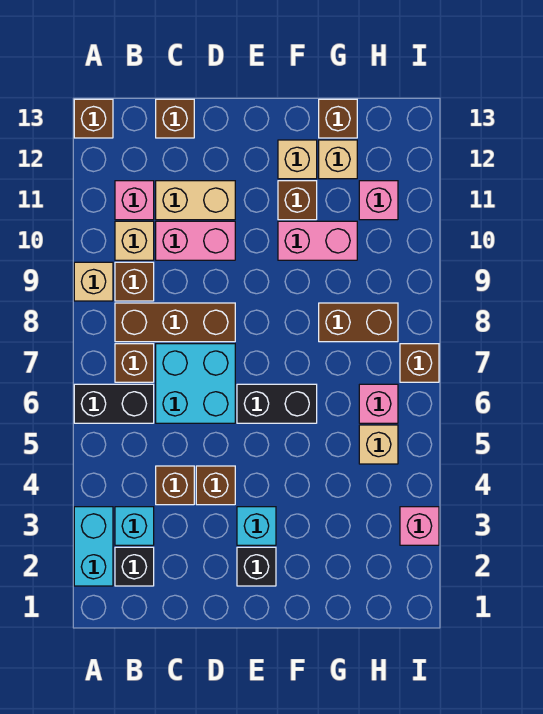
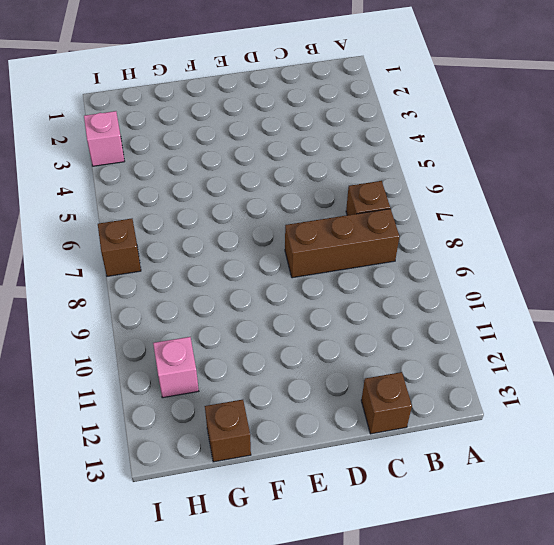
none -> cyan 1x2 brick [74,507,113,586]
none -> black 1x2 brick [74,384,154,423]
none -> tan 1x1 brick [74,262,113,301]
none -> brown 1x1 brick [74,99,113,138]

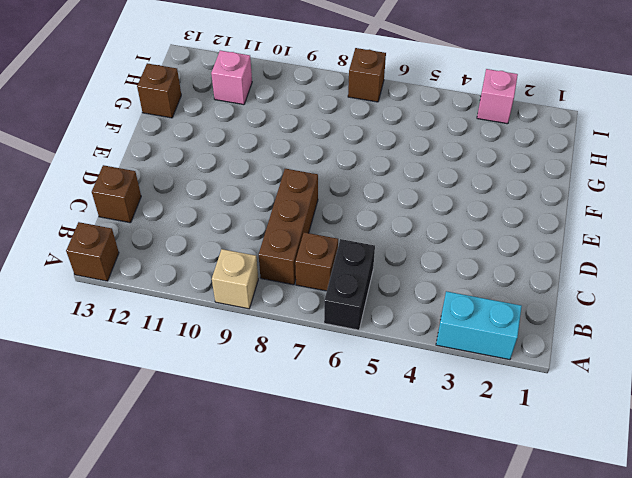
none -> black 1x1 brick [115,547,154,586]
none -> cyan 1x1 brick [115,507,154,545]
none -> brown 1x1 brick [115,262,154,301]
none -> tan 1x1 brick [115,221,154,260]

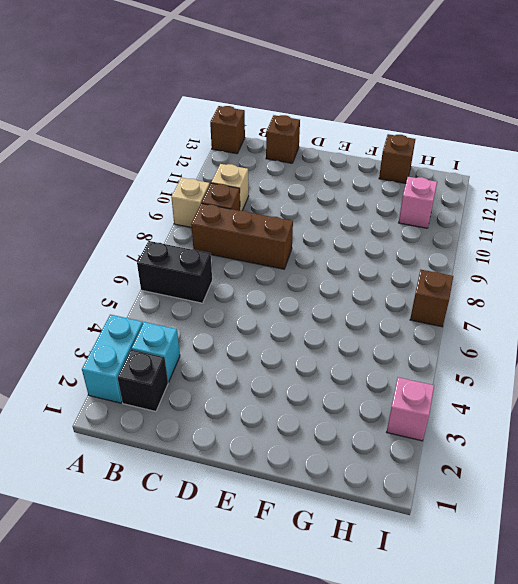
none -> brown 1x1 brick [115,344,154,382]
none -> pink 1x1 brick [115,181,154,220]
none -> brown 1x1 brick [156,466,194,505]
none -> cyan 2x2 brick [156,344,235,423]

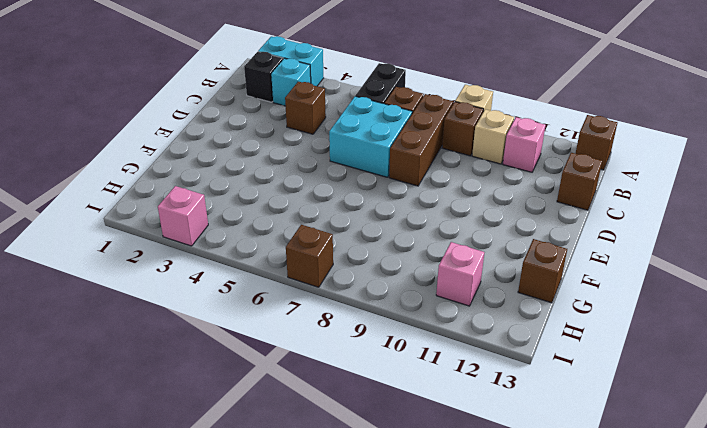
none -> pink 1x2 brick [156,221,235,260]
none -> tan 1x2 brick [156,181,235,220]
none -> brown 1x1 brick [196,466,235,505]
none -> black 1x1 brick [237,547,276,586]

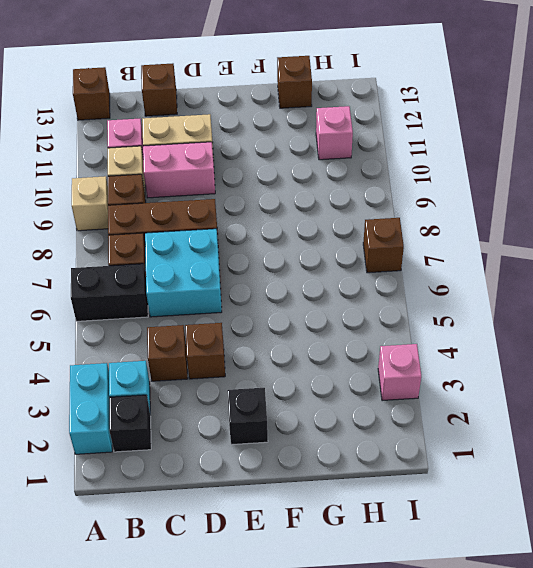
none -> cyan 1x1 brick [237,507,276,545]
none -> black 1x2 brick [237,384,317,423]
none -> pink 1x2 brick [278,221,357,260]
none -> brown 1x1 brick [278,181,317,220]

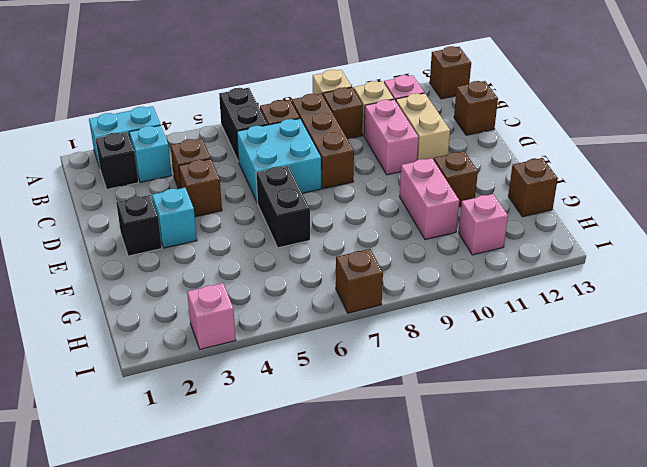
none -> tan 1x1 brick [278,140,317,179]
none -> brown 1x2 brick [319,303,398,342]
none -> tan 1x1 brick [319,140,357,179]
none -> tan 1x1 brick [359,425,398,464]

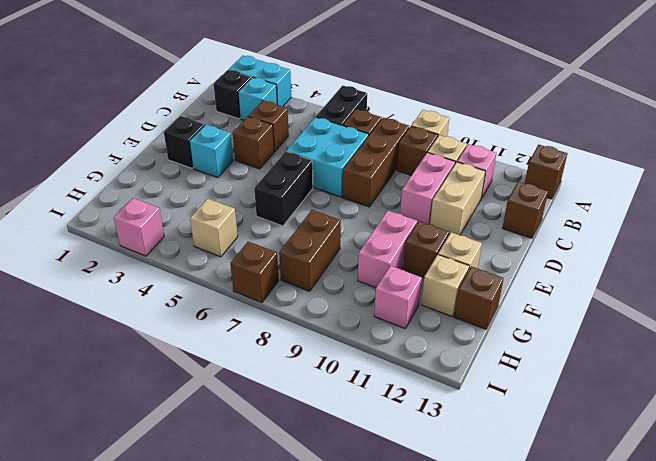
none -> pink 1x1 brick [359,384,398,423]

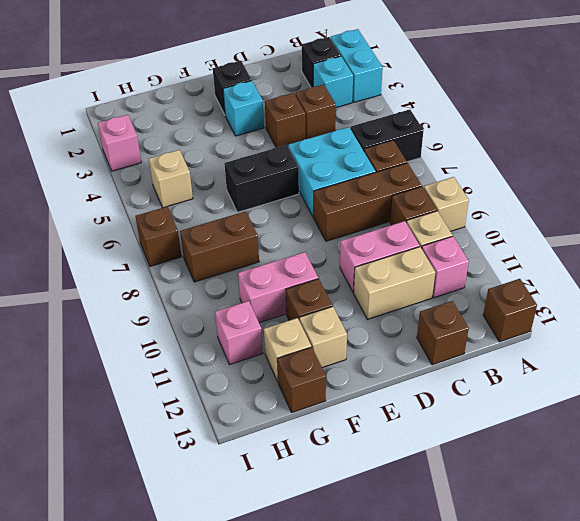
none -> pink 1x1 brick [359,384,398,423]

